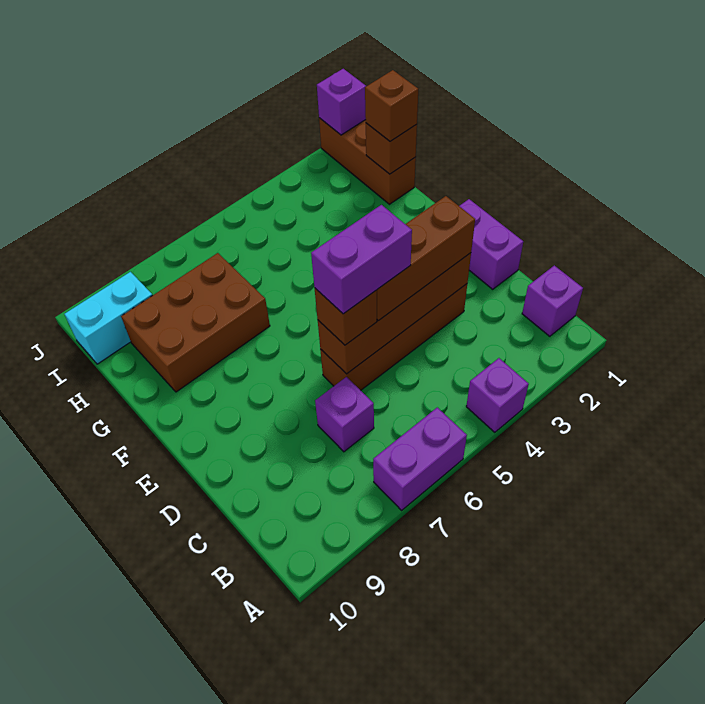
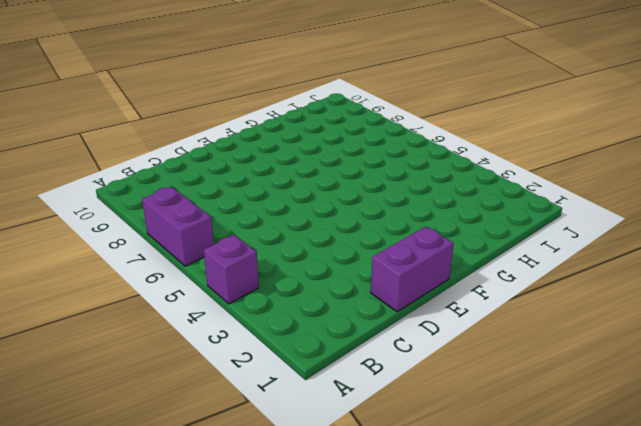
none -> purple 1x1 brick [522,265,583,336]
none -> purple 1x1 brick [315,377,374,452]
none -> brown 1x4 brick [320,284,467,390]

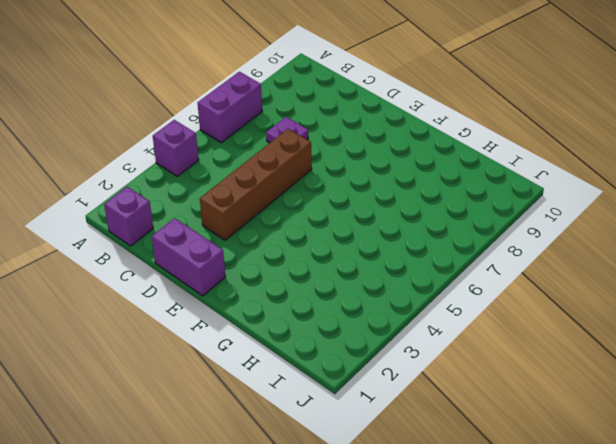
purple 1x1 plate [266,117,308,143] -> purple 1x1 brick [315,377,374,452]
none -> brown 2x3 brick [121,253,270,392]
none -> brown 1x3 brick [319,118,416,204]
none -> cyan 1x2 brick [65,272,152,364]

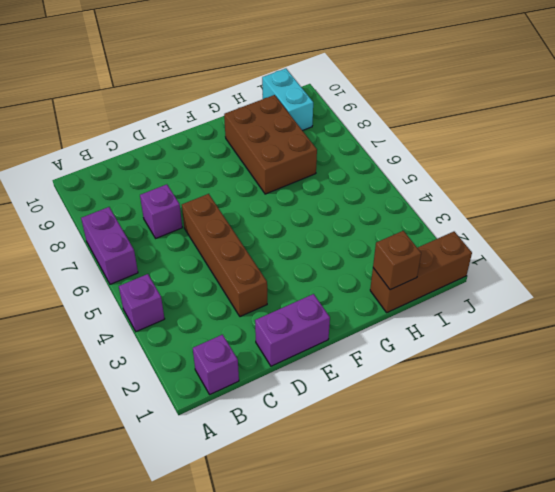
none -> brown 1x4 brick [318,253,471,374]
none -> purple 1x1 brick [317,69,366,135]
none -> brown 1x3 brick [377,196,475,321]

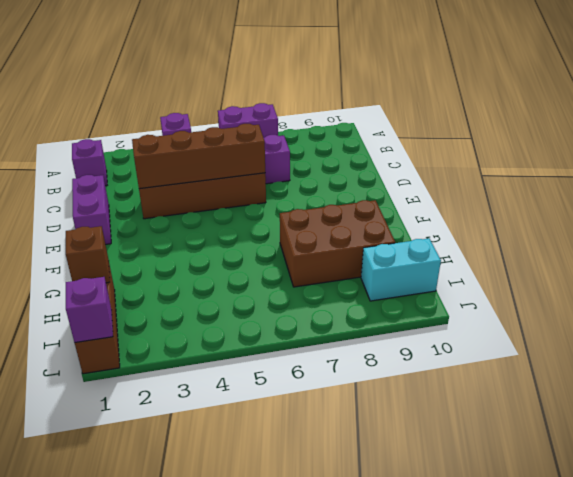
none -> brown 1x3 brick [377,196,475,321]
none -> brown 1x1 brick [315,288,377,345]
none -> brown 1x1 brick [365,70,418,141]

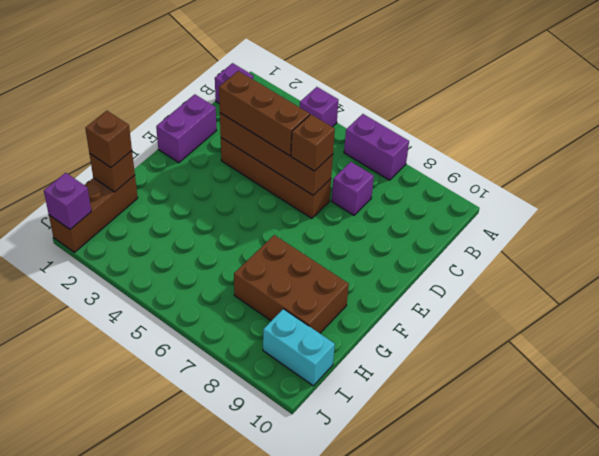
none -> purple 1x2 brick [311,205,412,314]

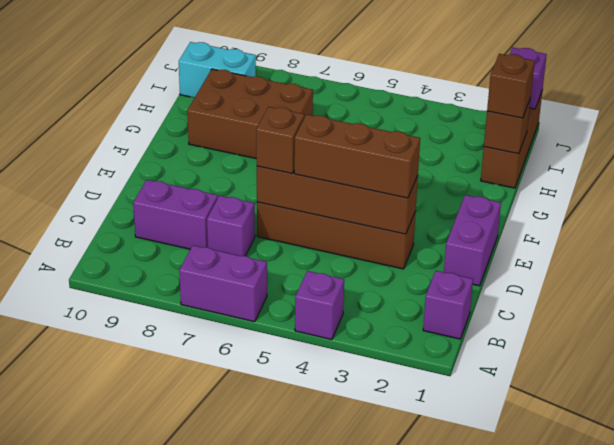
purple 1x2 brick [133,180,218,249] -> purple 1x2 brick moved to [311,205,412,314]

